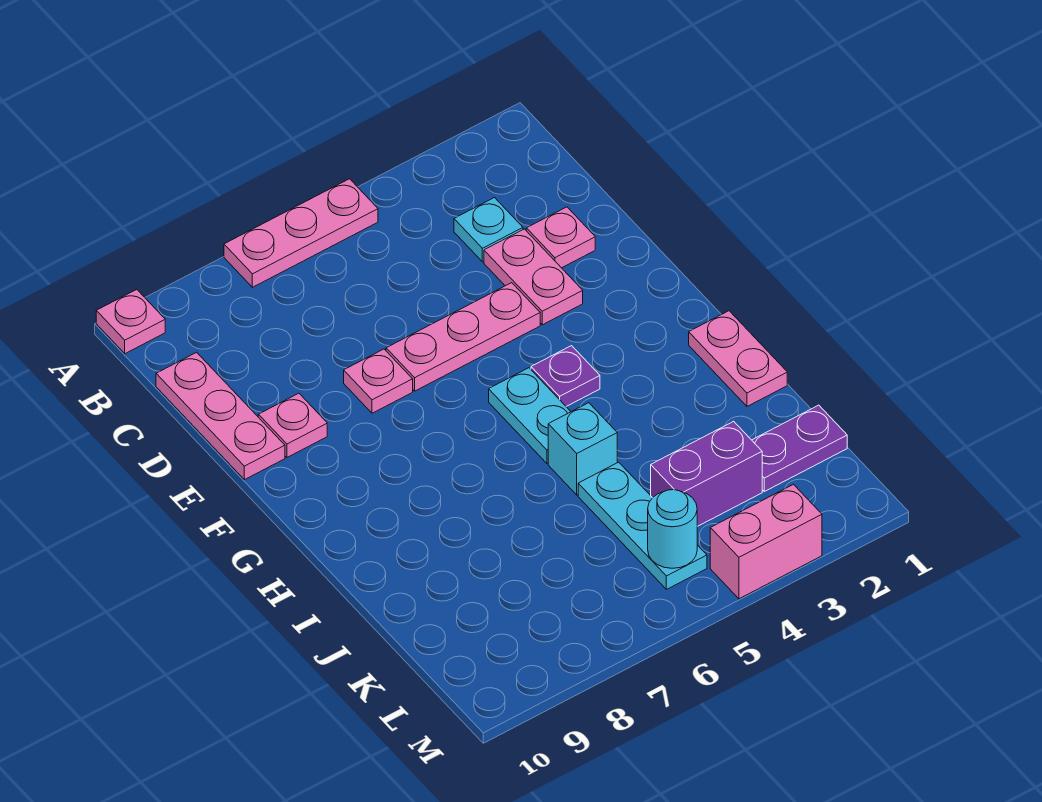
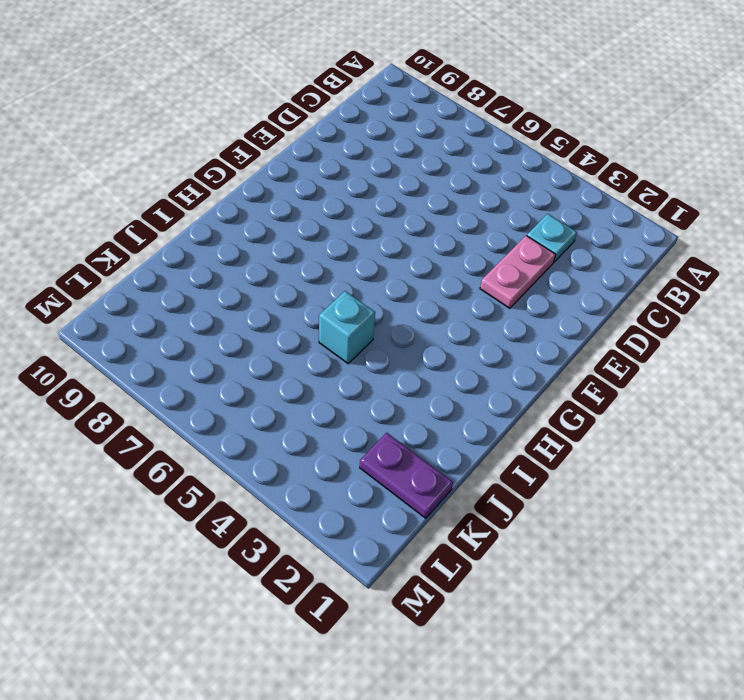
none -> pink 1x3 plate [224,179,378,287]
none -> pink 1x1 plate [96,289,165,354]
none -> pink 1x3 plate [156,352,285,480]

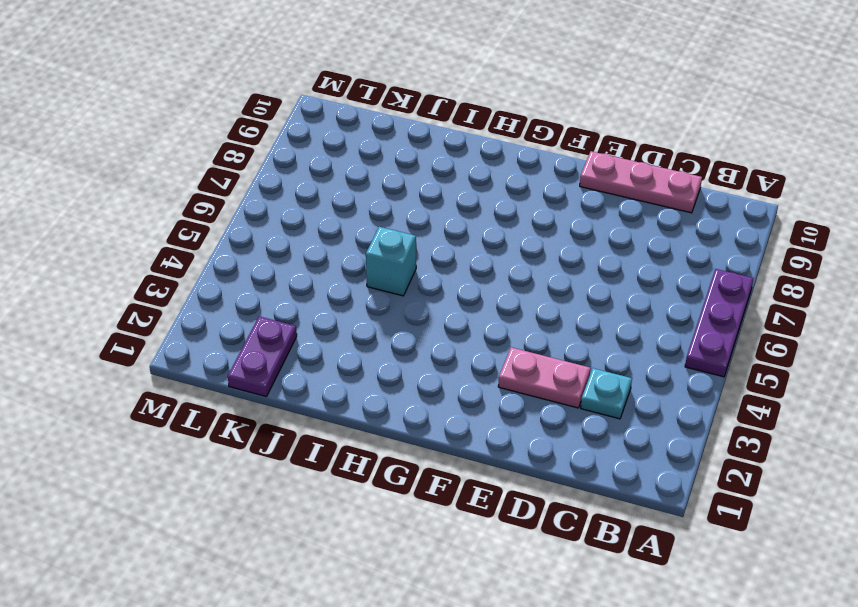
purple 1x3 plate [685,269,753,377] -> pink 1x3 plate [224,179,378,287]
none -> pink 1x1 plate [96,289,165,354]
none -> pink 1x1 plate [526,207,595,268]
none -> pink 1x3 plate [386,283,540,391]

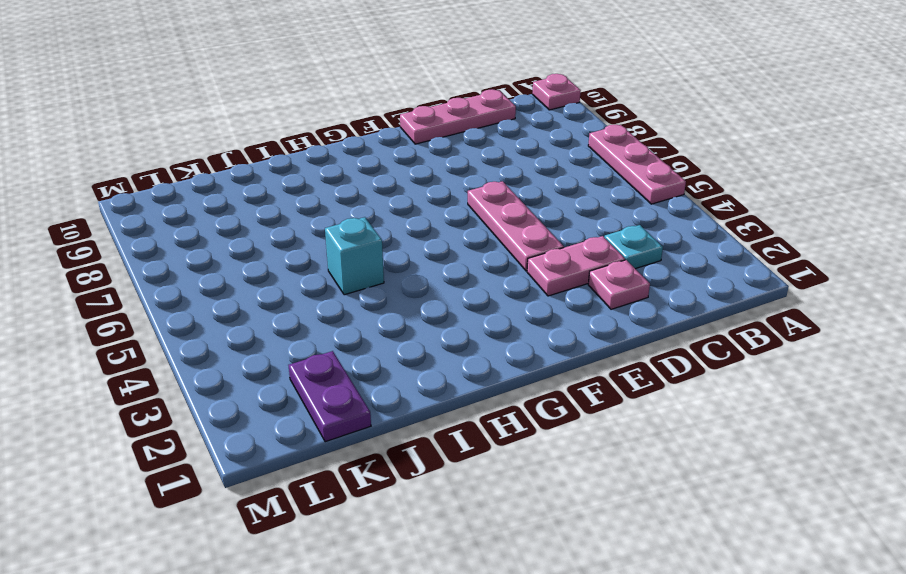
none -> pink 1x1 plate [344,349,413,413]
none -> pink 1x1 plate [258,393,327,457]
none -> purple 1x1 plate [531,346,600,406]

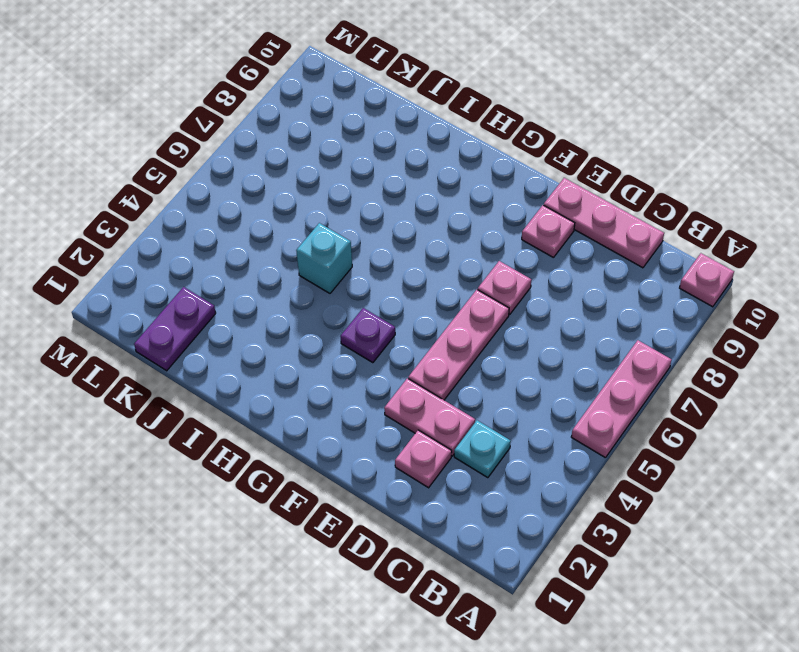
none -> cyan 1x2 plate [489,368,571,463]
none -> pink 1x2 plate [689,311,787,406]
none -> cyan 1x3 plate [578,462,707,589]

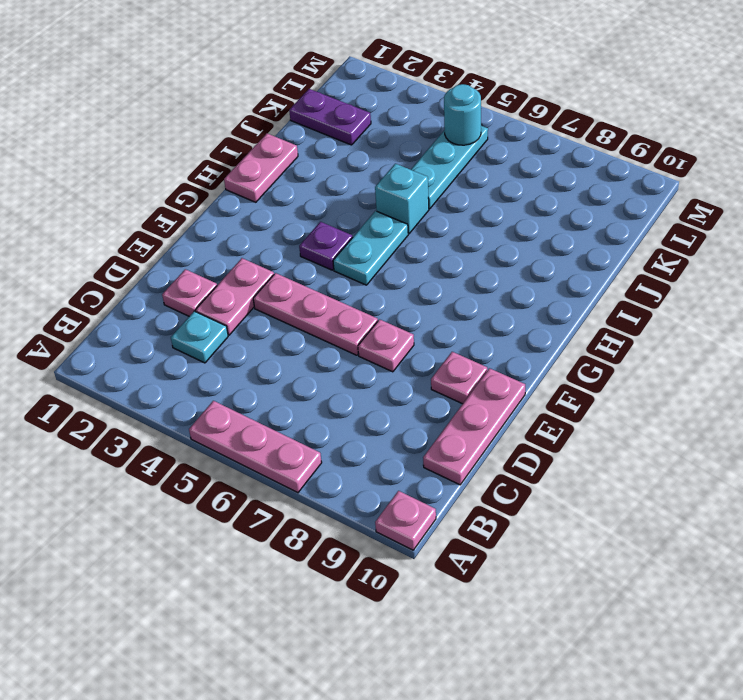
none -> purple 1x2 brick [651,421,762,526]
none -> pink 1x2 brick [710,484,822,599]

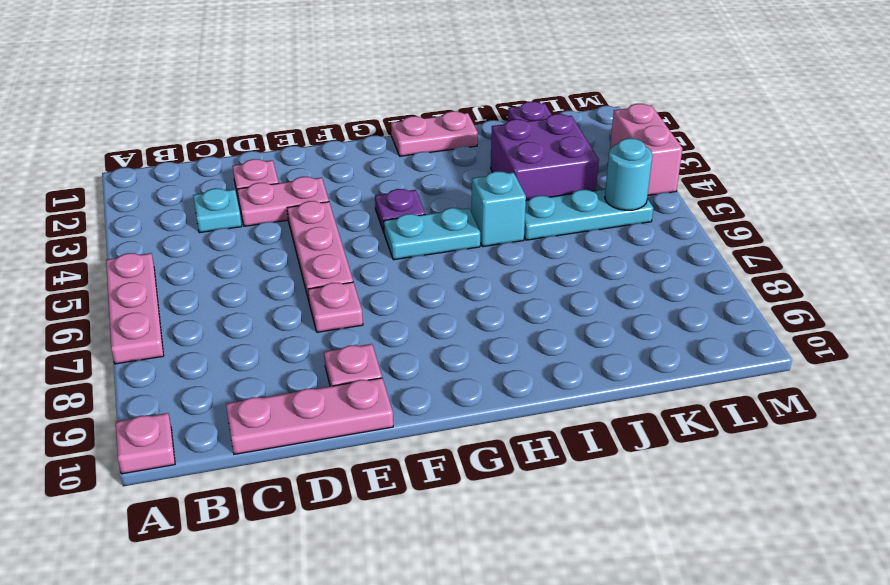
purple 2x2 brick [491,114,599,200] -> purple 1x2 brick [651,421,762,526]

